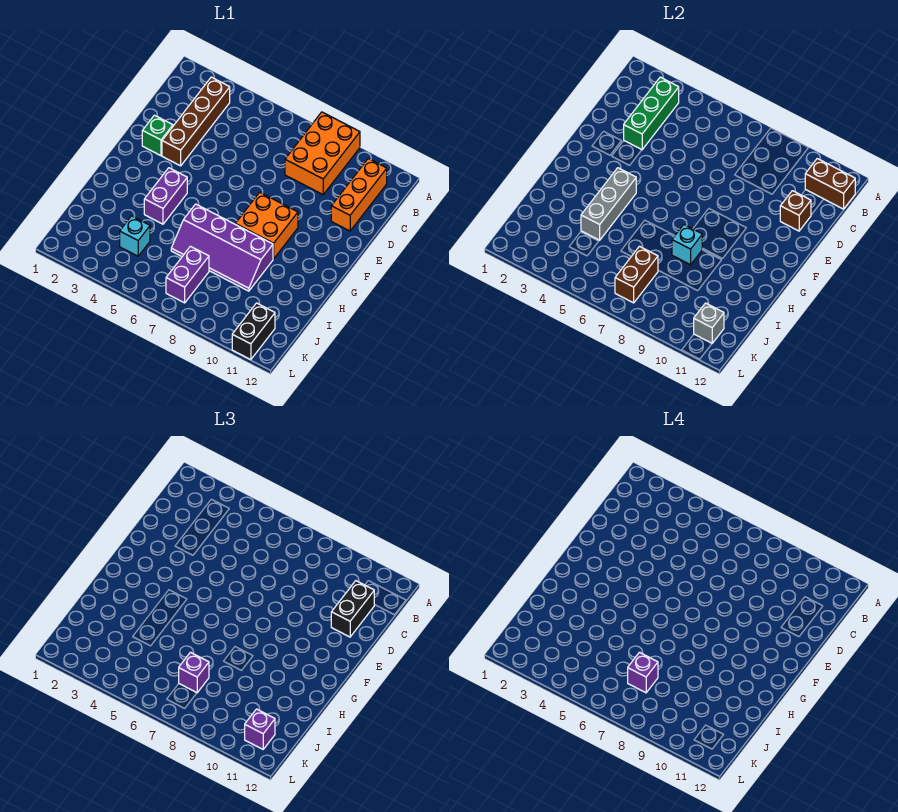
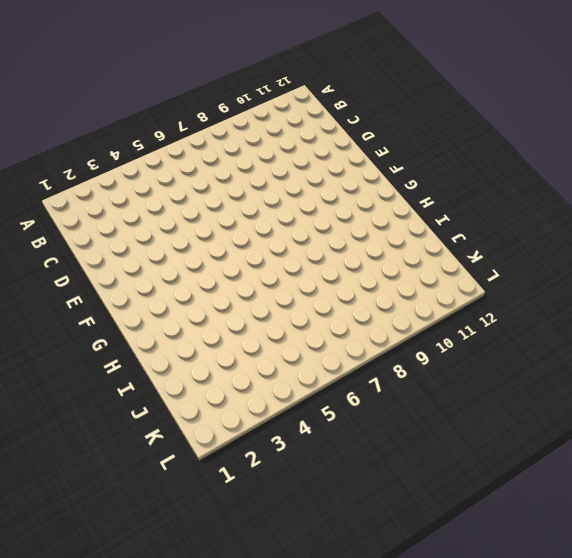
none -> orange 2x3 brick [285,112,360,194]
none -> brown 1x4 brick [162,77,230,166]
none -> orange 1x3 brick [331,159,387,231]

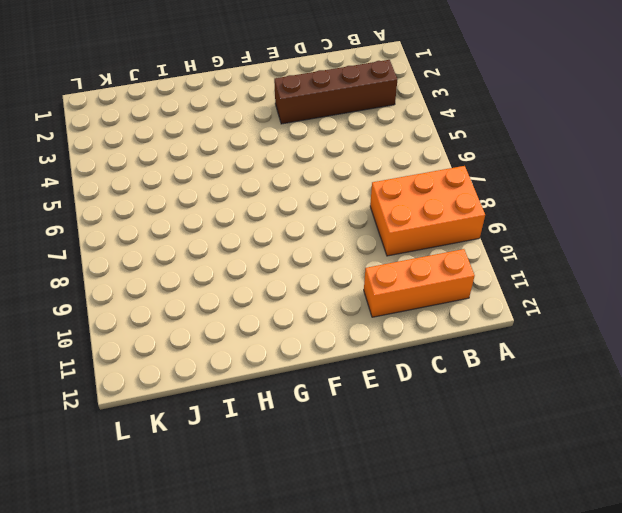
none -> green 1x1 brick [142,115,173,156]
none -> orange 2x2 brick [235,192,298,259]
none -> purple 1x2 brick [144,168,187,224]

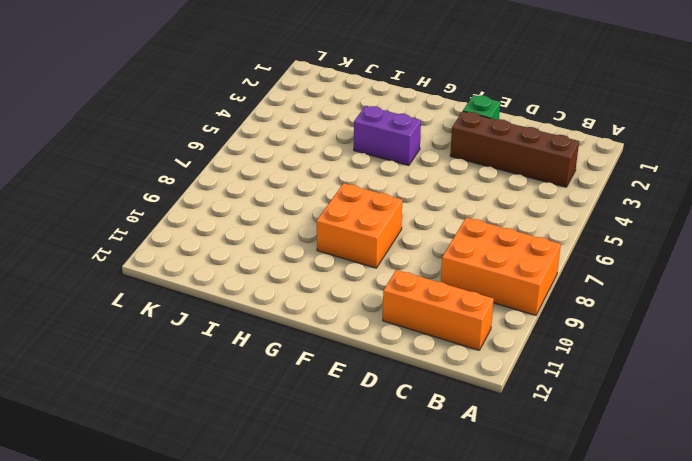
none -> purple 2x4 slope [171,204,273,291]
none -> cyan 1x1 brick [120,216,150,256]
none -> purple 1x2 brick [166,246,209,303]

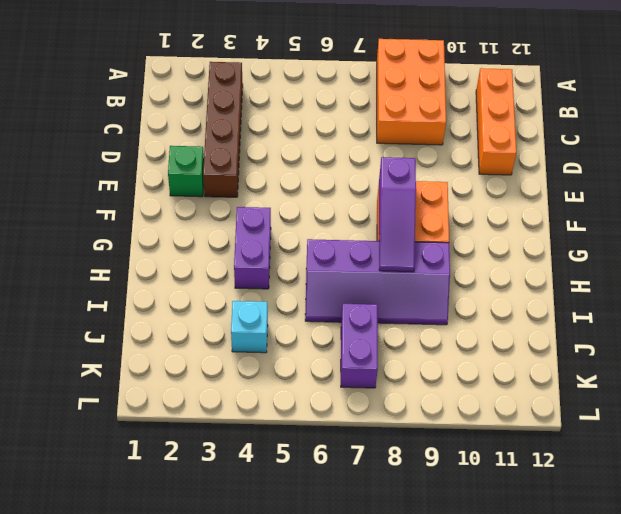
purple 1x3 slope [379,157,416,272] -> cyan 1x1 brick [672,225,702,265]
none -> black 1x2 brick [232,303,275,360]
none -> green 1x3 brick [624,77,679,150]
none -> brown 1x2 brick [805,159,855,209]

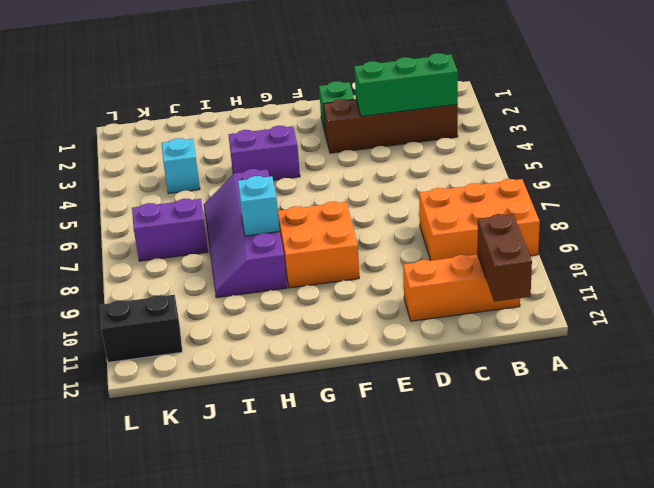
none -> brown 1x1 brick [780,191,811,231]
none -> grey 1x3 brick [581,168,636,240]
none -> brown 1x2 brick [615,246,658,303]

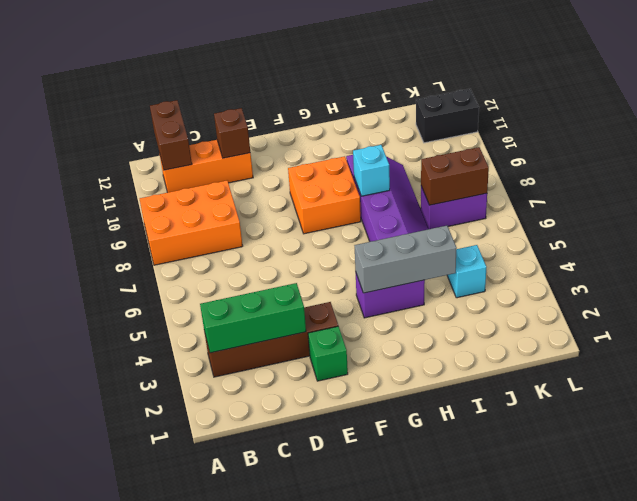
none -> grey 1x1 brick [694,303,724,343]
none -> black 1x2 brick [331,581,374,637]
none -> purple 1x1 brick [179,652,209,693]

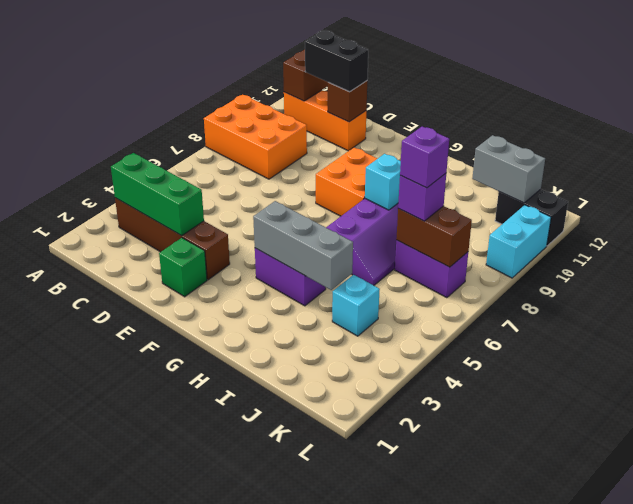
grey 1x2 brick [472,135,545,203] -> grey 1x1 brick [694,303,724,343]
cyan 1x2 brick [486,205,551,278] -> none
none -> purple 1x1 brick [245,709,275,749]

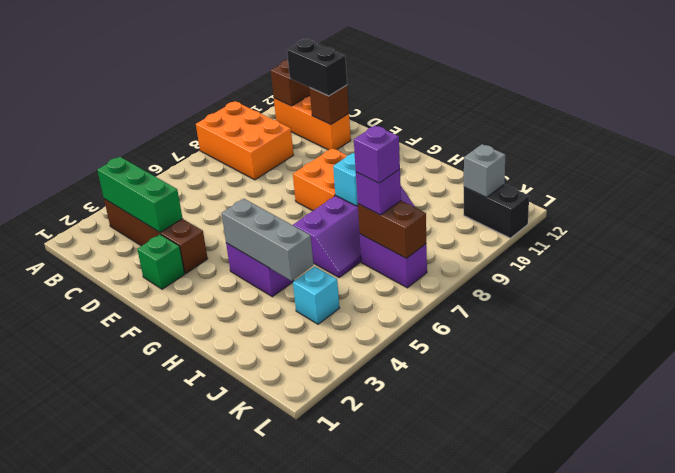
none -> purple 1x1 brick [245,709,275,749]

